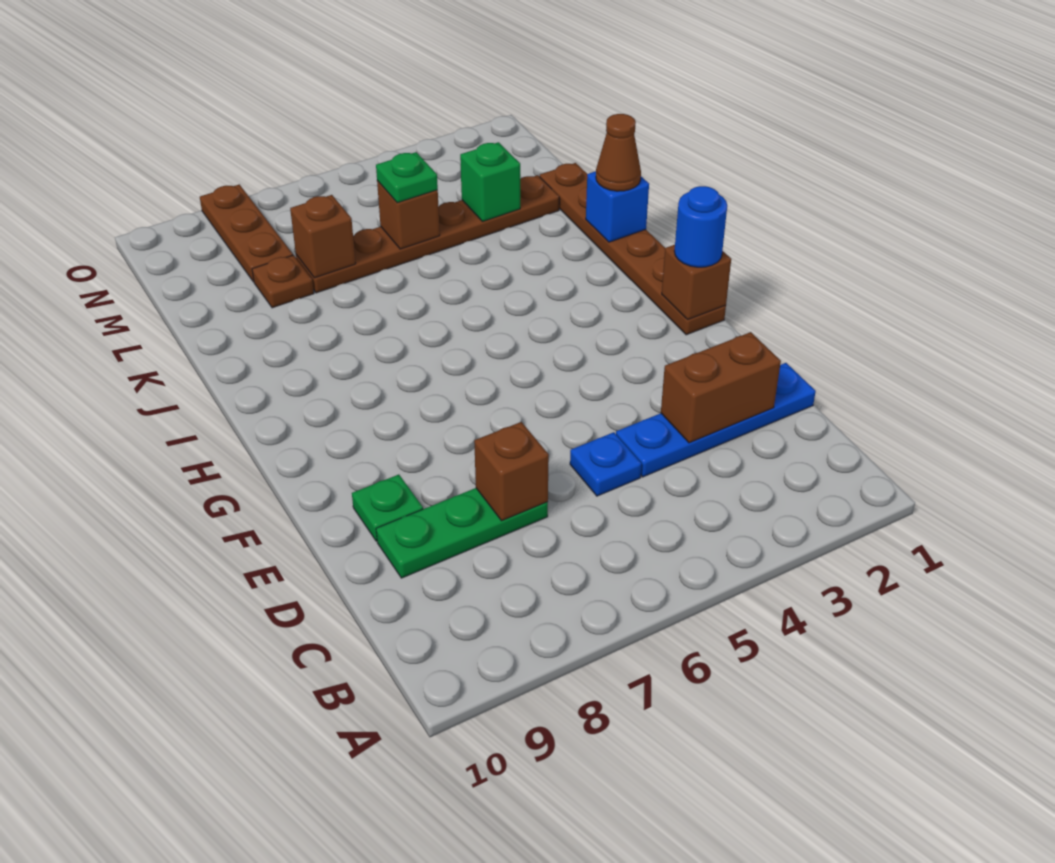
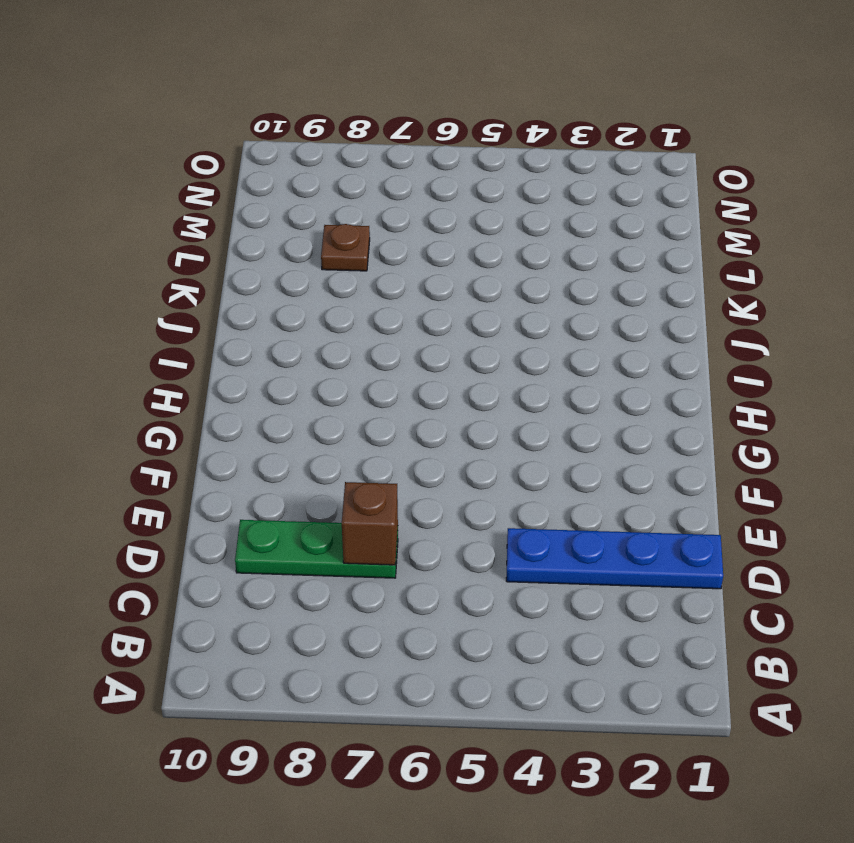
none -> blue 1x1 plate [570,432,642,496]
none -> green 1x1 plate [352,475,423,541]
none -> brown 1x6 plate [540,163,726,335]

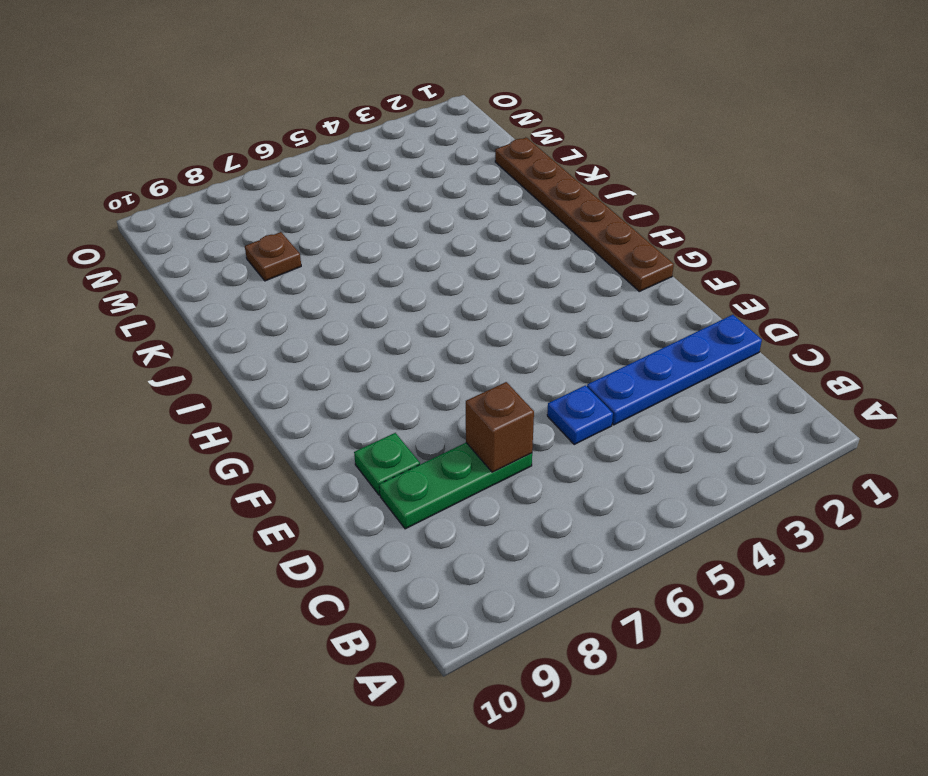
none -> brown 1x6 plate [296,175,559,293]
none -> brown 1x3 plate [200,184,293,282]
none -> brown 1x2 brick [661,332,781,443]

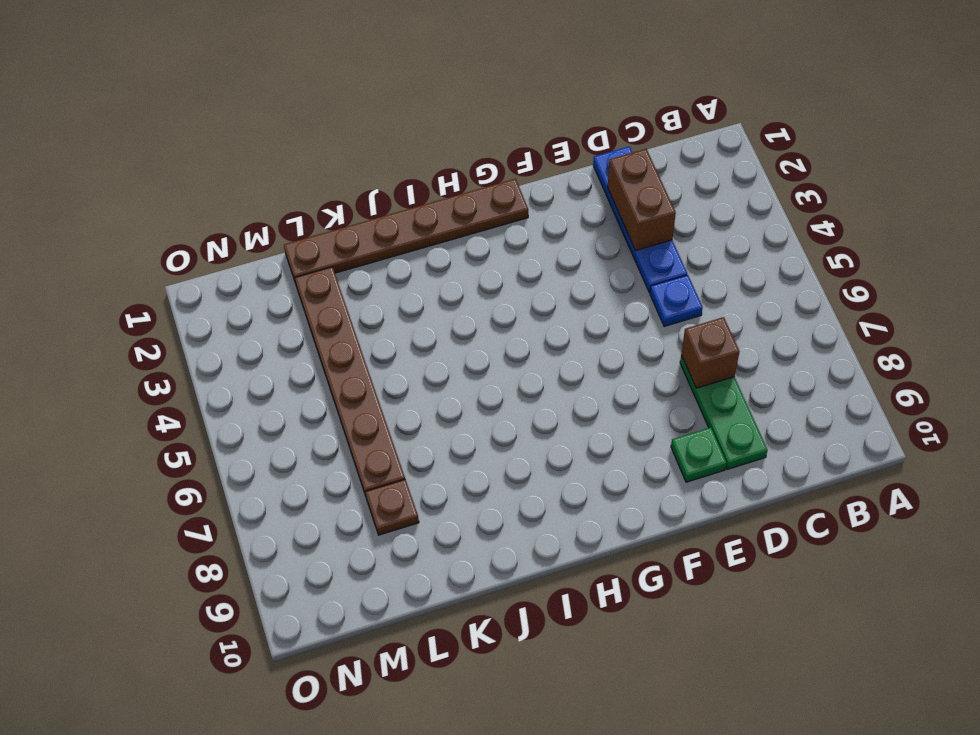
none -> brown 1x3 plate [200,184,293,282]
none -> brown 1x1 brick [662,245,731,319]
none -> blue 1x1 brick [586,171,649,242]

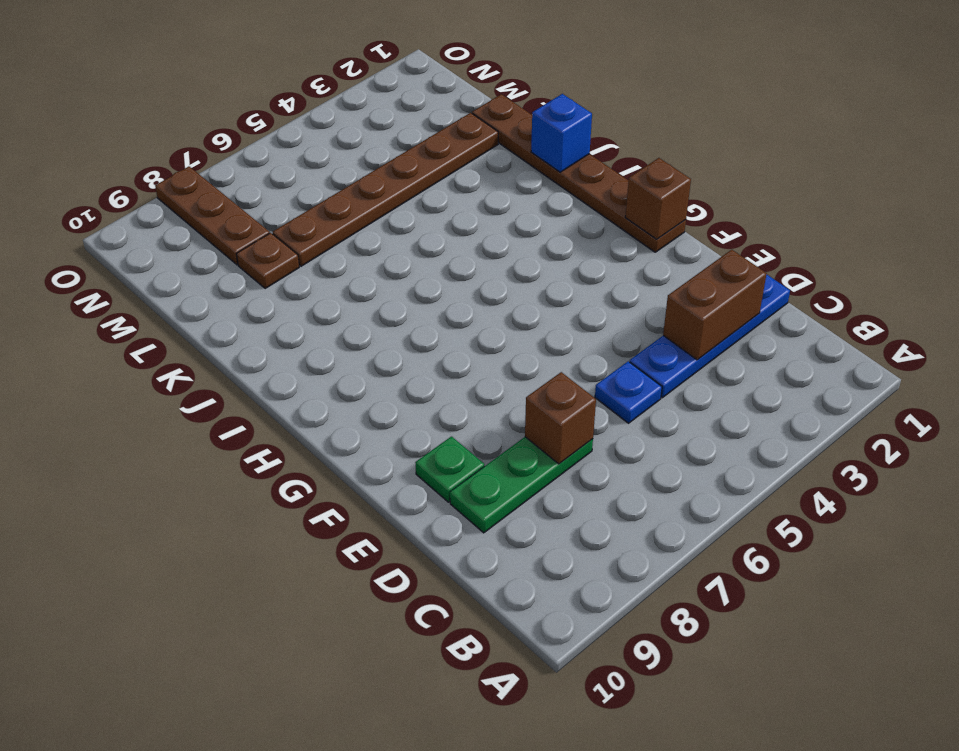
none -> green 1x1 brick [460,142,520,222]
none -> brown 1x1 brick [377,181,440,249]
none -> brown 1x1 brick [290,195,356,278]

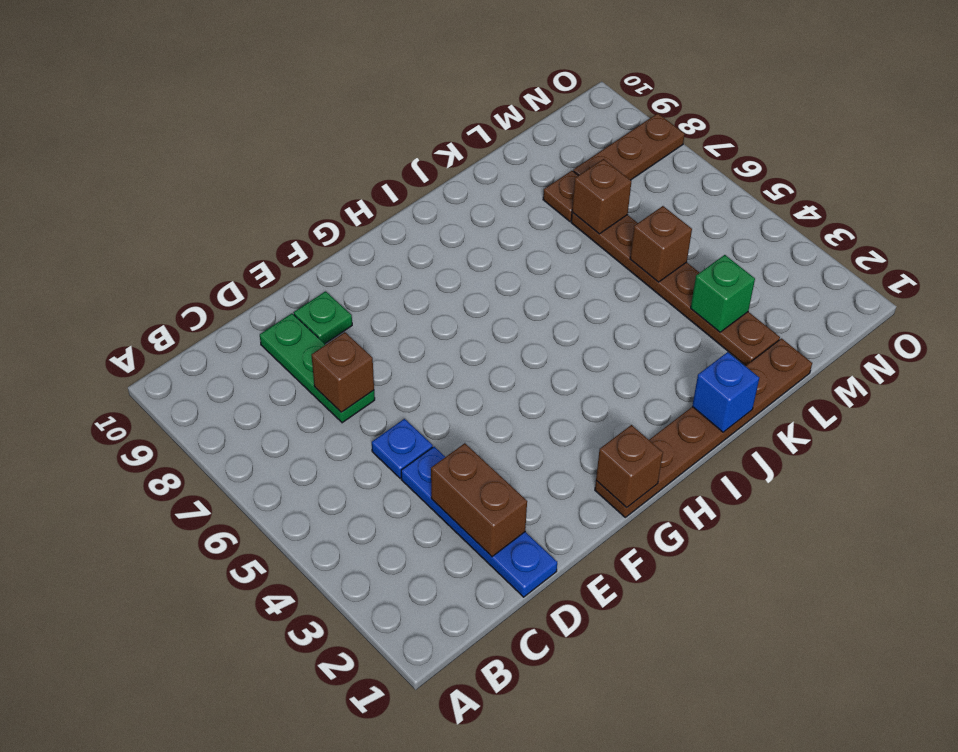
none -> blue 1x1 round brick [674,186,727,267]
none -> brown 1x1 cone [596,114,641,191]
none -> green 1x1 plate [376,152,438,203]

